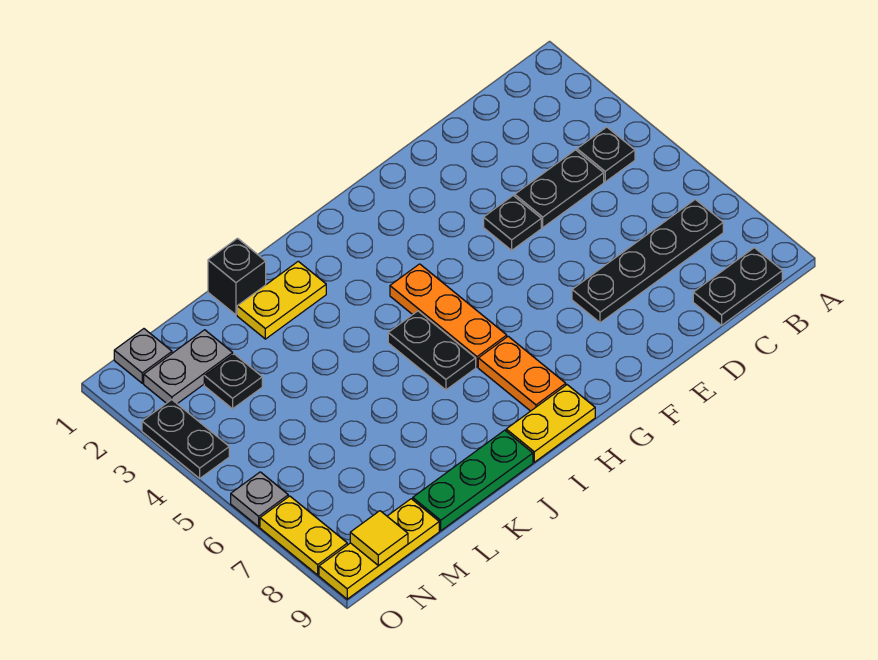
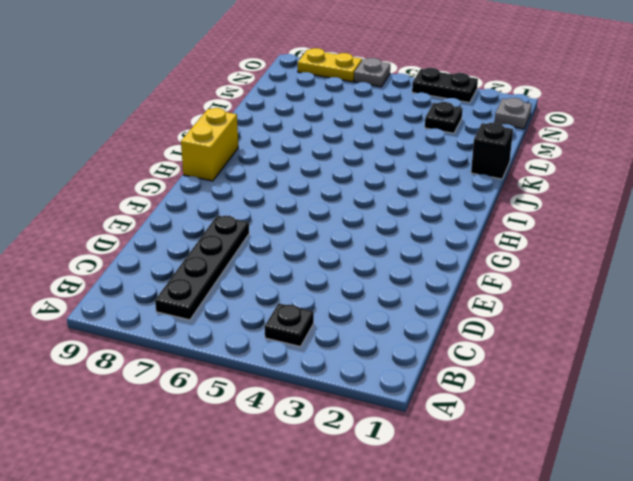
yellow 1x2 brick [181,108,238,181] -> yellow 1x2 plate [506,385,595,462]
none -> black 1x2 plate [693,248,782,325]
none -> black 1x2 plate [515,150,604,227]
none -> black 1x1 plate [484,196,541,250]

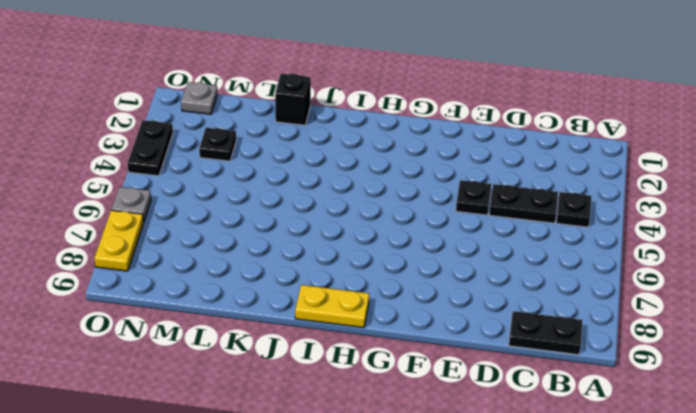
none -> black 1x4 plate [572,199,723,323]
none -> orange 1x3 plate [390,264,507,367]
none -> orange 1x2 plate [478,336,566,411]

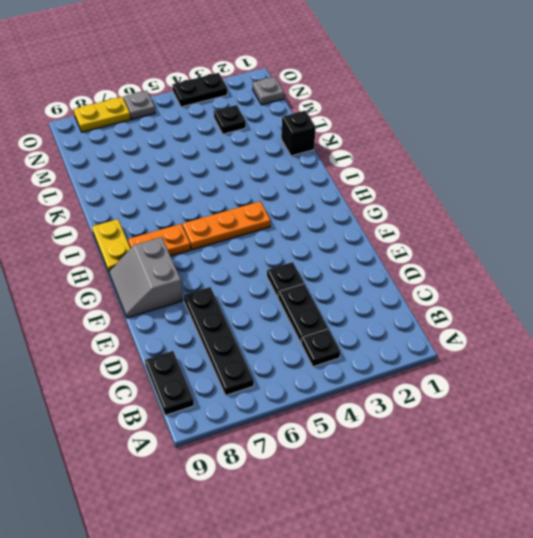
grey 2x2 slope [109,237,182,318] -> none
none -> black 1x2 plate [388,311,476,390]
none -> yellow 1x2 plate [237,261,326,339]
none -> green 1x3 plate [413,430,533,531]

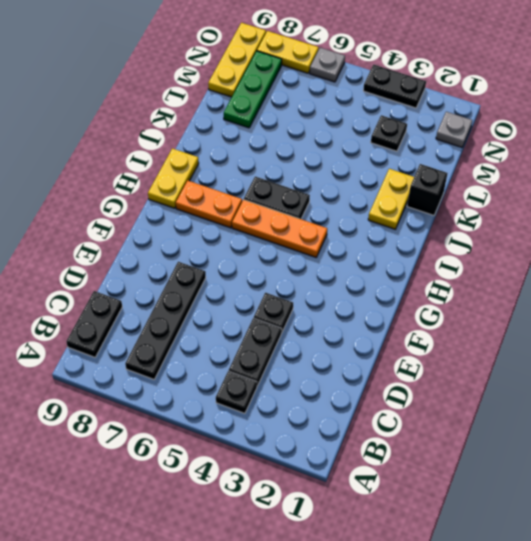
green 1x3 plate [224,51,282,128] -> green 1x3 plate moved to [413,430,533,531]
none -> grey 1x2 plate [144,330,233,404]
none -> yellow 1x1 tile [350,511,408,566]

